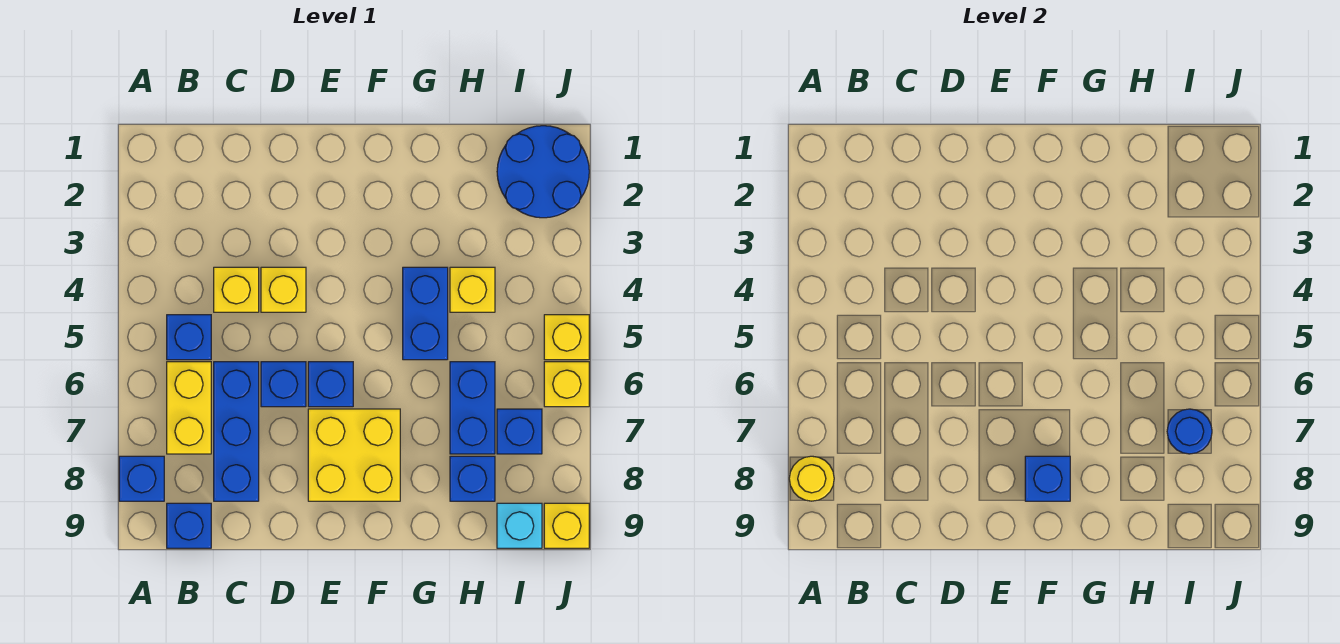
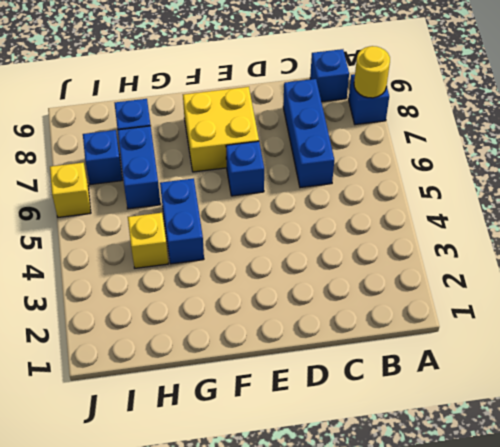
none -> blue 1x1 brick [167,315,211,360]
none -> yellow 1x2 brick [167,362,211,454]
none -> yellow 1x1 brick [214,267,259,312]

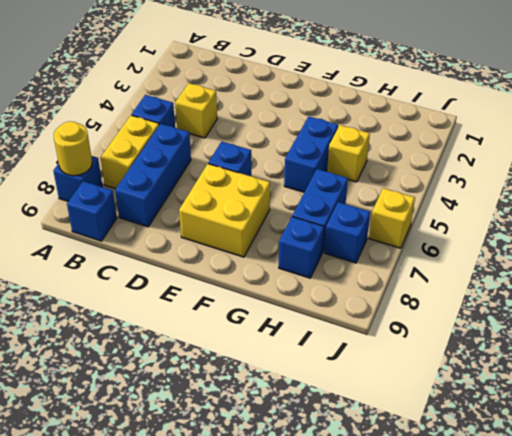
none -> yellow 1x1 brick [261,267,306,312]
none -> blue 1x1 brick [261,362,306,407]
none -> blue 2x2 round brick [497,126,589,218]

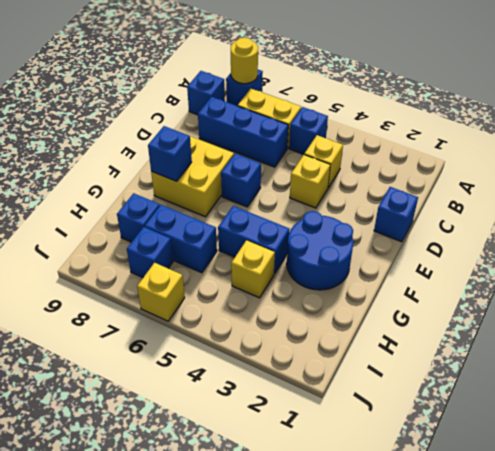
blue 1x1 brick [374,187,418,242] -> blue 1x1 brick moved to [261,362,306,407]
blue 2x2 round brick [287,211,353,290] -> blue 2x2 round brick moved to [497,126,589,218]
none -> cyan 1x1 brick [497,503,542,548]
none -> yellow 1x1 brick [544,315,589,360]
none -> yellow 1x1 brick [544,503,589,548]

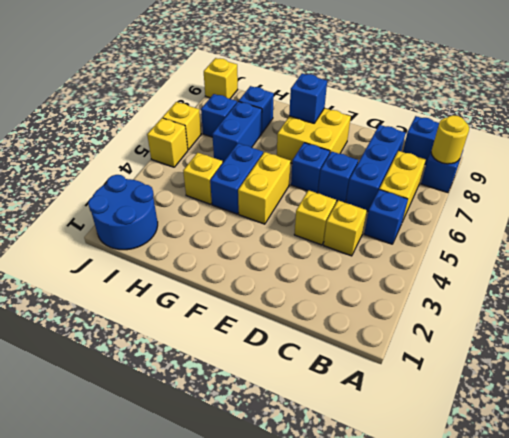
yellow 1x2 brick [238,152,291,224] -> none
none -> cyan 1x1 brick [497,503,542,548]
none -> blue 1x1 round brick [1167,409,1212,454]

